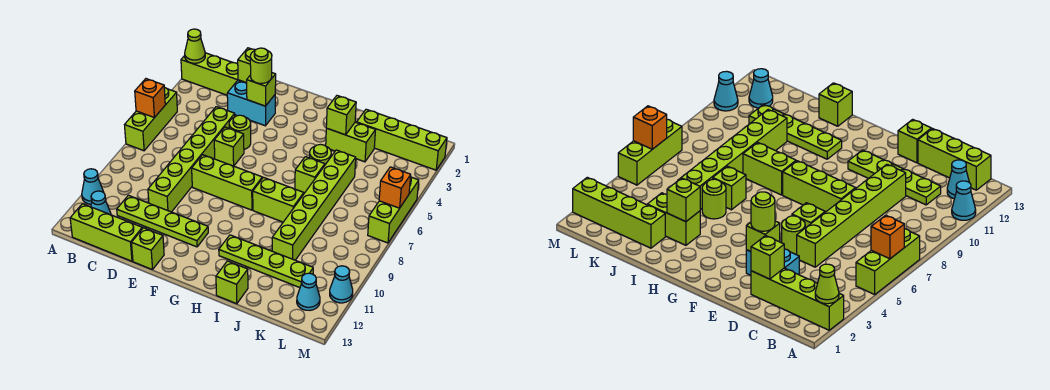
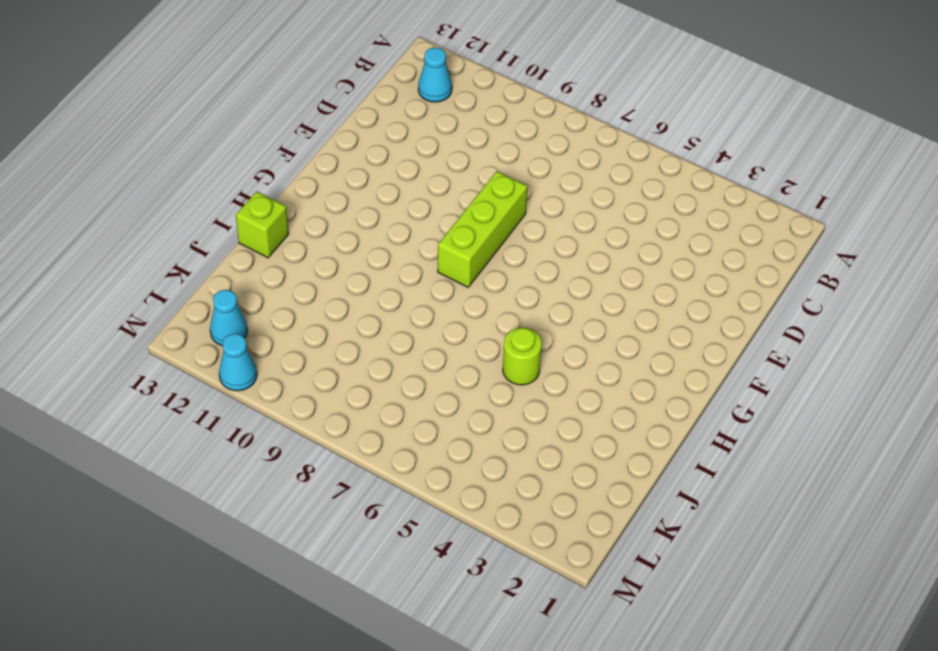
none -> lime 1x4 brick [181,53,247,95]
none -> lime 1x3 brick [125,87,177,151]
none -> cyan 1x1 cone [82,169,104,204]
none -> lime 1x3 brick [70,204,142,261]

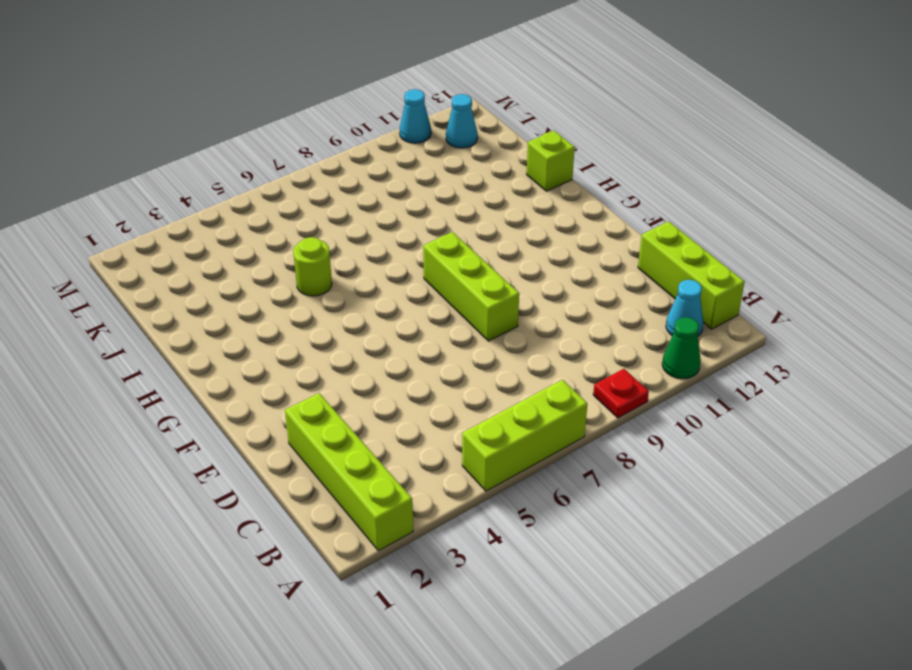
red 1x1 plate [593,369,649,418] -> none
green 1x1 cone [662,317,701,379] -> cyan 1x1 cone [82,169,104,204]
none -> lime 1x4 plate [117,195,208,247]
none -> cyan 1x2 brick [227,81,275,126]
none -> lime 1x6 brick [148,107,235,212]
none -> lime 1x1 round brick [229,115,251,149]

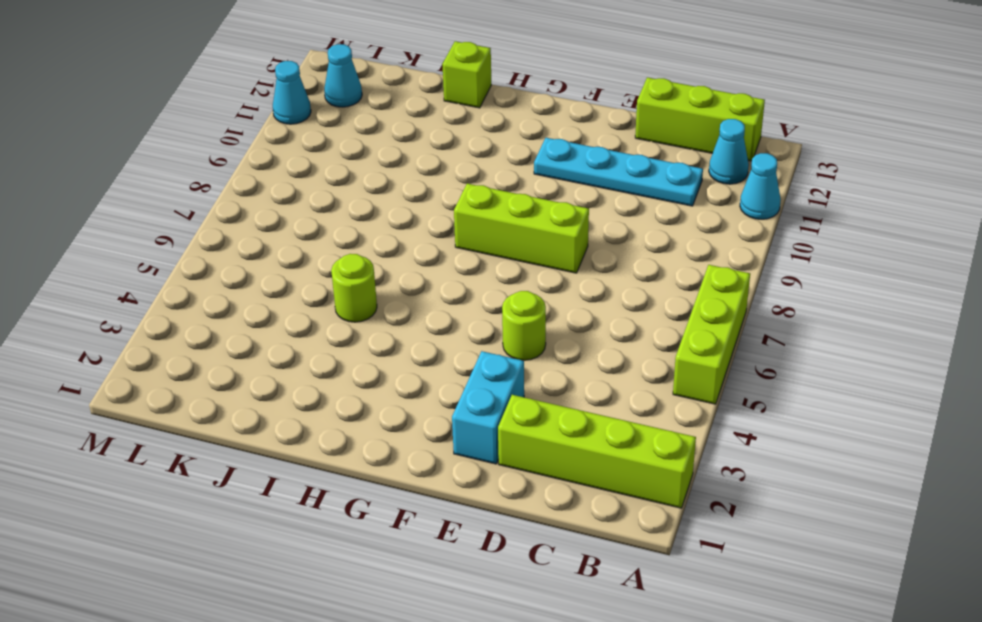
cyan 1x4 plate [534,138,703,206] -> lime 1x4 plate [117,195,208,247]
cyan 1x2 brick [452,351,524,464] -> cyan 1x2 brick turned to [227,81,275,126]
none -> lime 1x6 brick [148,107,235,212]
none -> lime 1x1 brick [214,127,244,166]
none -> lime 1x1 brick [131,228,164,270]
none -> lime 1x2 brick [253,178,304,222]

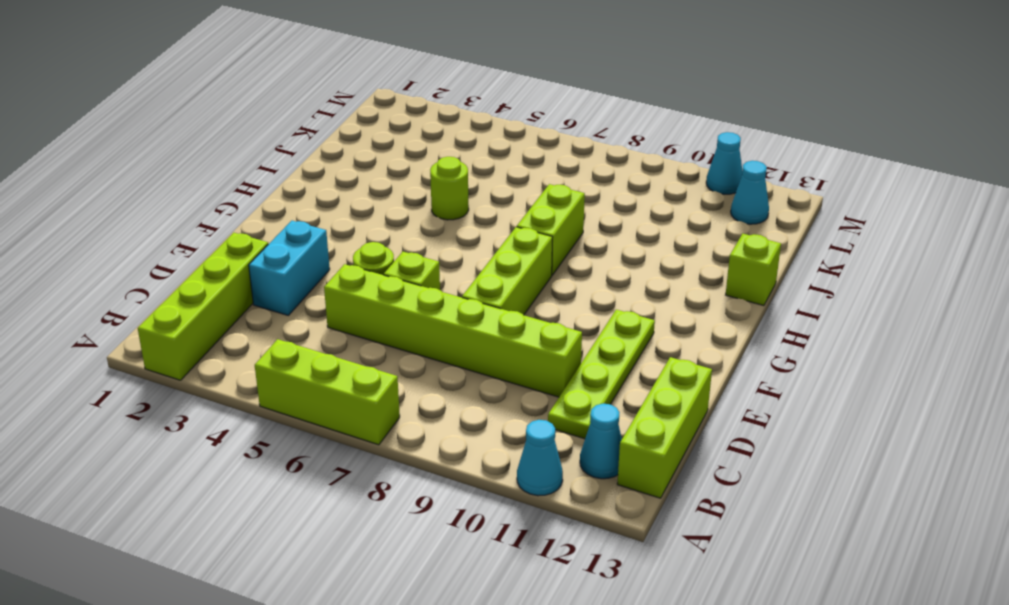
none -> lime 1x1 brick [131,228,164,270]
none -> lime 1x4 plate [219,235,313,288]
none -> lime 1x2 brick [326,122,375,162]
none -> lime 1x1 brick [295,157,325,193]

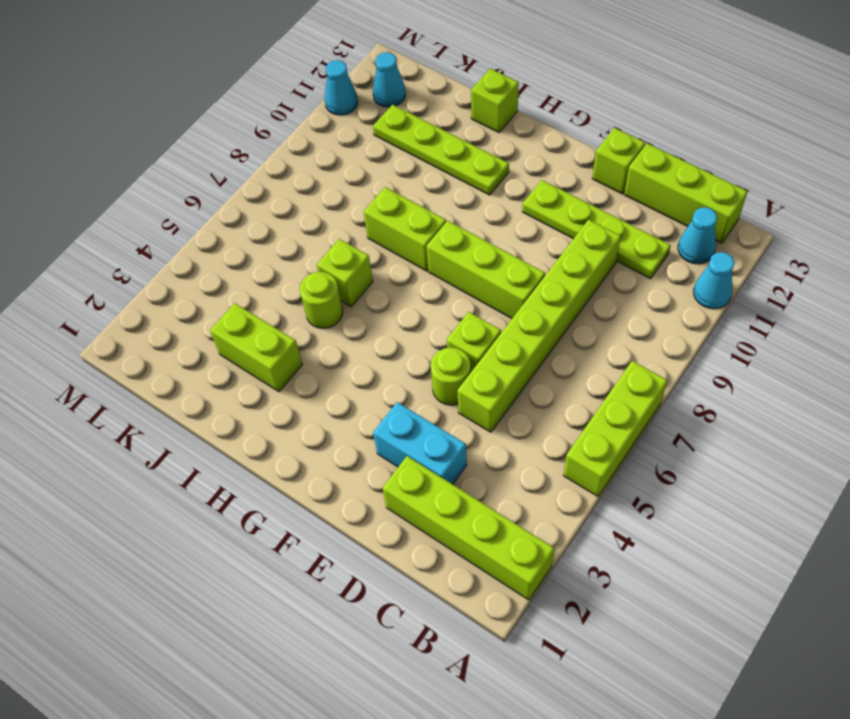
none -> lime 1x4 brick [357,109,447,170]
none -> lime 1x6 brick [272,150,356,260]
none -> lime 1x3 brick [368,177,419,243]
none -> lime 1x1 cone [185,29,205,63]

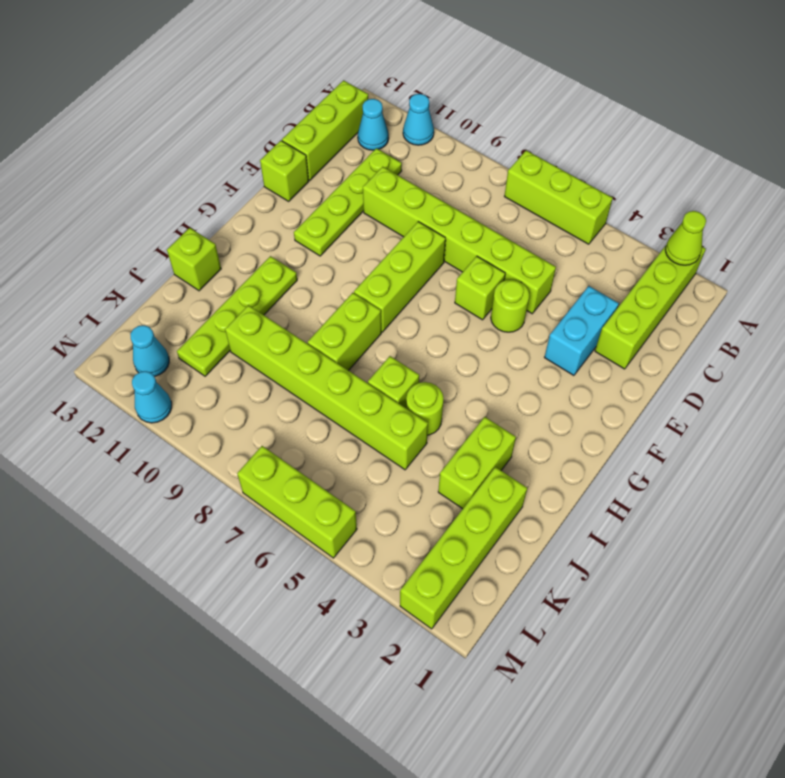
none -> orange 1x1 brick [135,79,165,118]
none -> lime 1x1 brick [238,48,255,83]
none -> lime 1x1 brick [247,73,276,106]
none -> lime 1x1 brick [326,96,356,135]

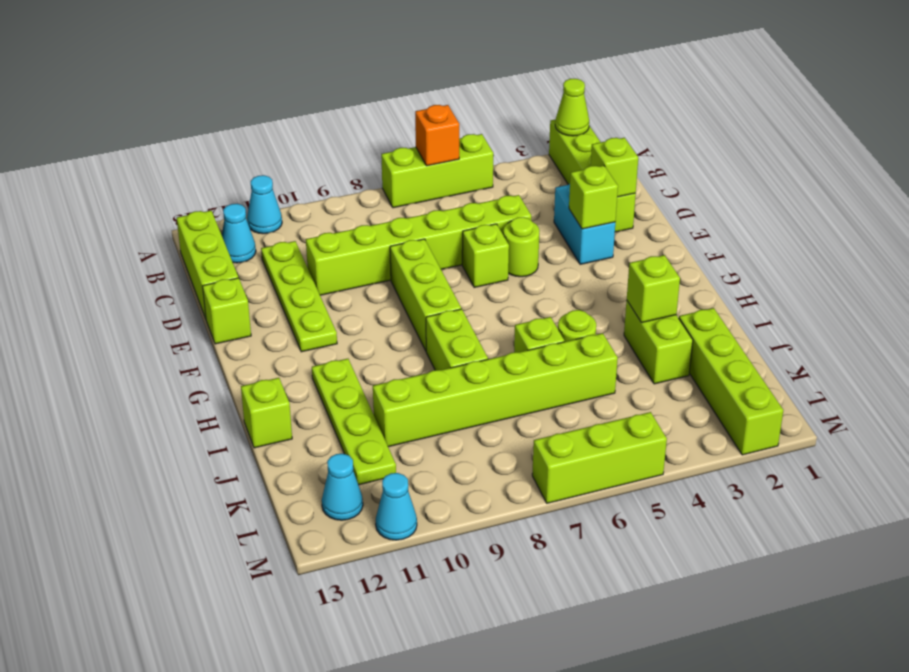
none -> orange 1x1 brick [379,167,411,208]
none -> lime 1x1 round brick [250,48,272,83]

